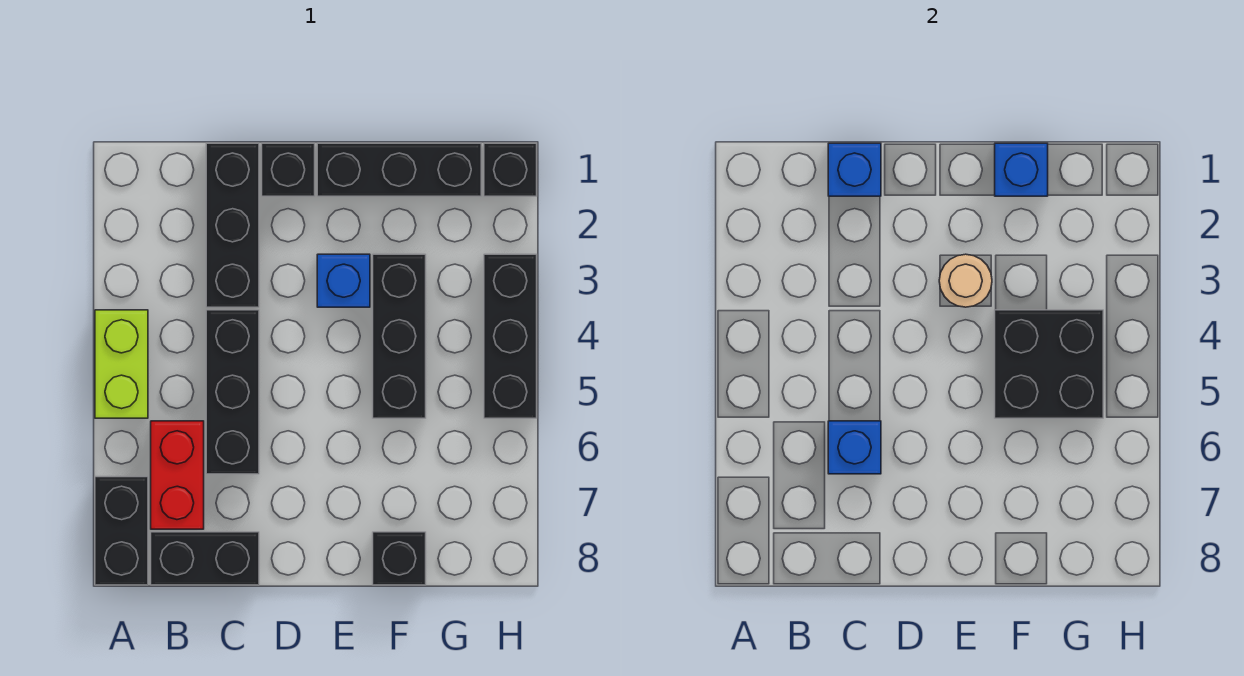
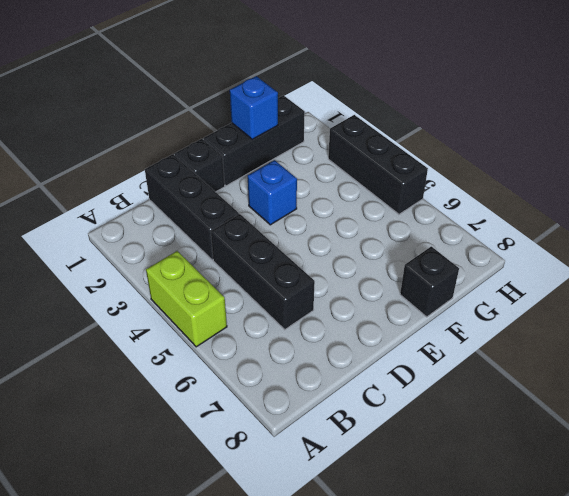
none -> black 1x2 brick [95,477,148,585]
none -> red 1x2 brick [151,421,204,529]
none -> black 1x2 brick [151,532,259,585]

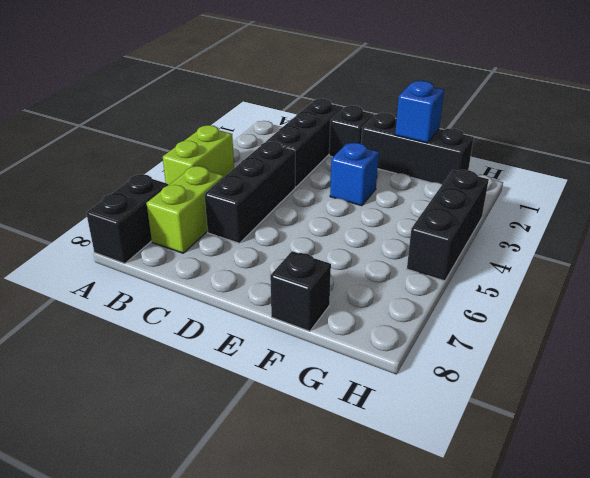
lime 1x2 brick [146,166,224,253] -> red 1x2 brick [151,421,204,529]
none -> black 1x2 brick [151,532,259,585]
none -> black 1x3 brick [373,254,426,418]
none -> black 1x1 brick [484,143,537,196]

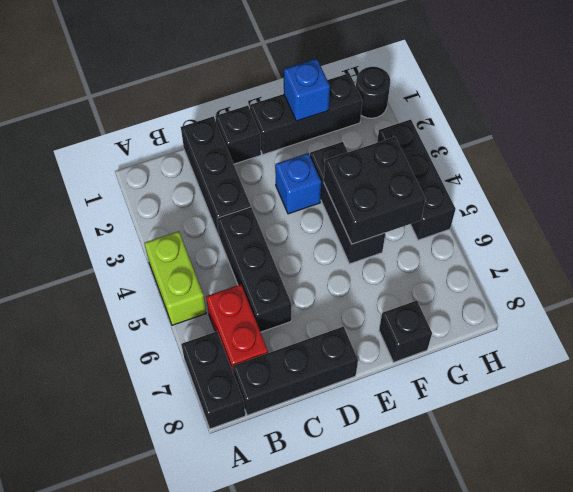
black 1x3 brick [233,327,358,415] -> black 1x2 brick [151,532,259,585]
black 1x1 round brick [356,67,390,118] -> black 1x1 brick [484,143,537,196]
none -> blue 1x1 brick [828,143,881,196]
none -> blue 1x1 brick [828,421,881,474]
none -> tan 1x1 round brick [939,254,992,307]

